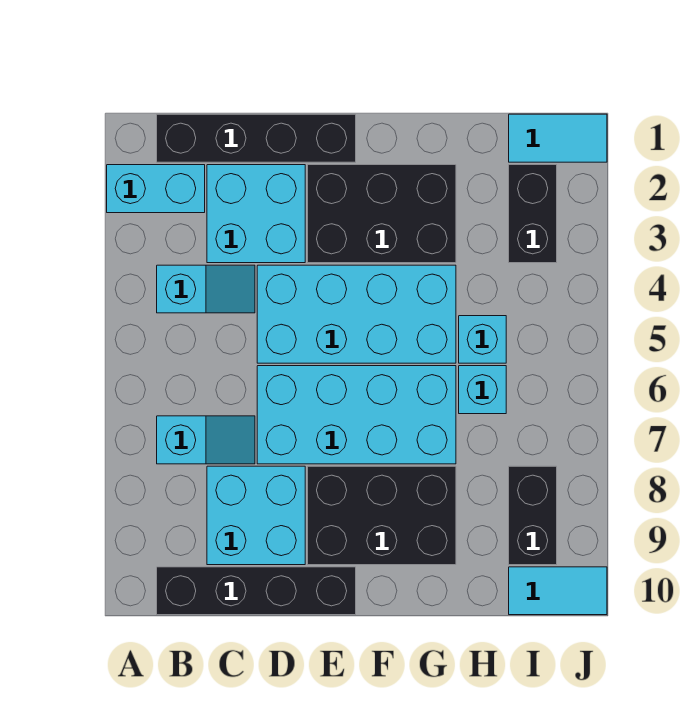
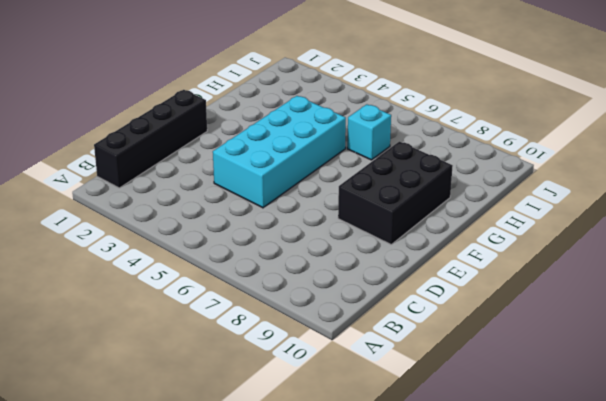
none -> cyan 1x2 brick [107,165,205,213]
none -> cyan 1x2 slope [157,265,255,313]
none -> cyan 1x2 slope [157,416,255,464]

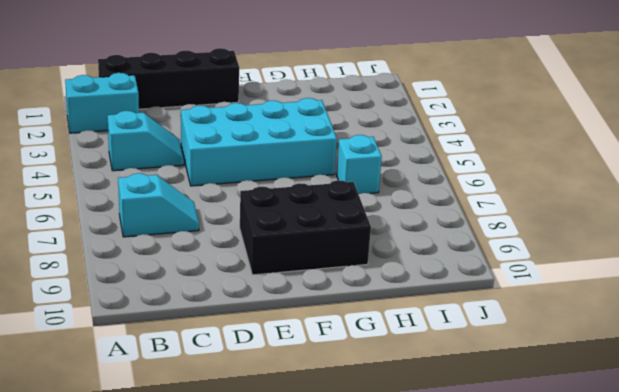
none -> black 1x4 brick [157,567,356,615]
none -> cyan 2x2 brick [207,165,305,263]
none -> cyan 2x2 brick [207,466,305,565]

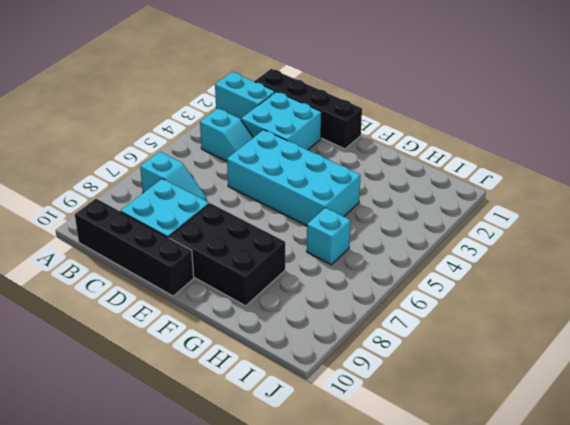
none -> cyan 2x4 brick [257,366,456,464]
none -> black 2x3 brick [308,165,456,263]
none -> cyan 1x1 brick [459,316,506,363]

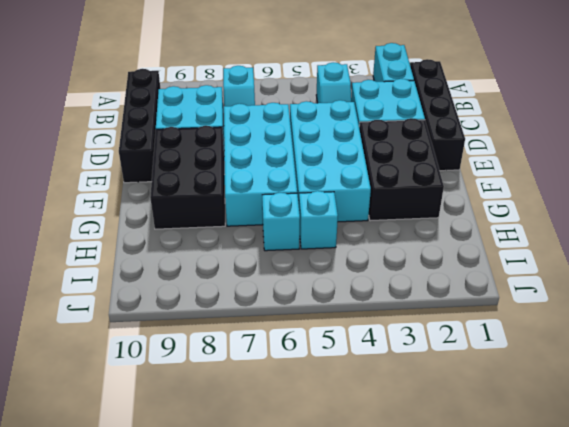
none -> cyan 1x2 tile [509,114,607,162]
none -> black 1x2 brick [509,165,557,263]
none -> black 1x2 brick [509,466,557,565]

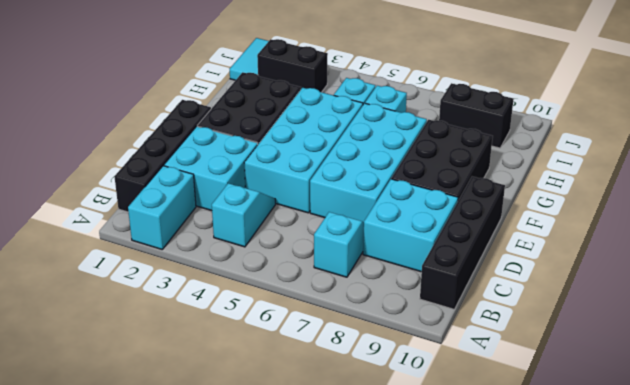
none -> cyan 1x2 tile [509,567,607,615]

